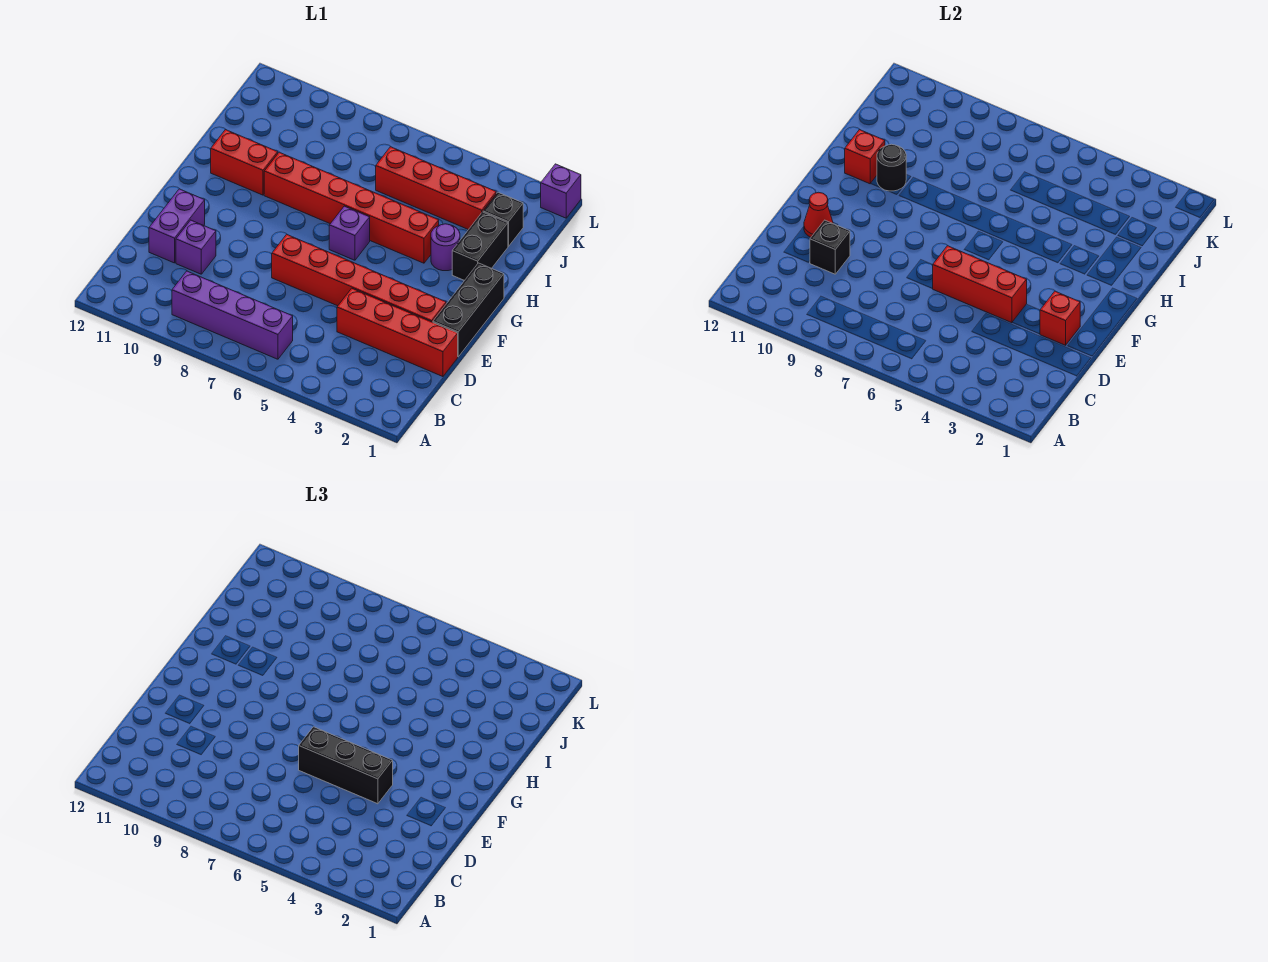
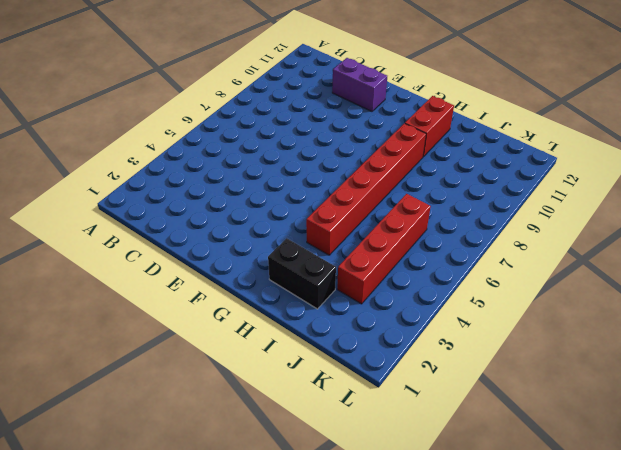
none -> purple 1x4 brick [172,271,293,359]
none -> red 1x4 brick [337,288,458,377]
none -> purple 1x1 brick [176,220,216,274]

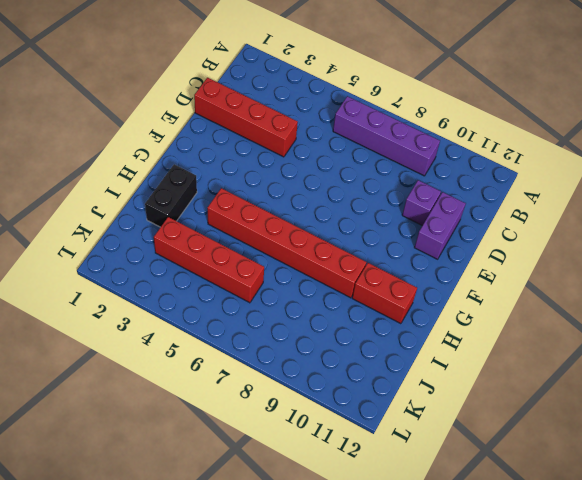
none -> black 1x3 brick [433,263,504,357]
none -> red 1x6 brick [272,234,446,322]
none -> purple 1x1 brick [329,206,370,260]

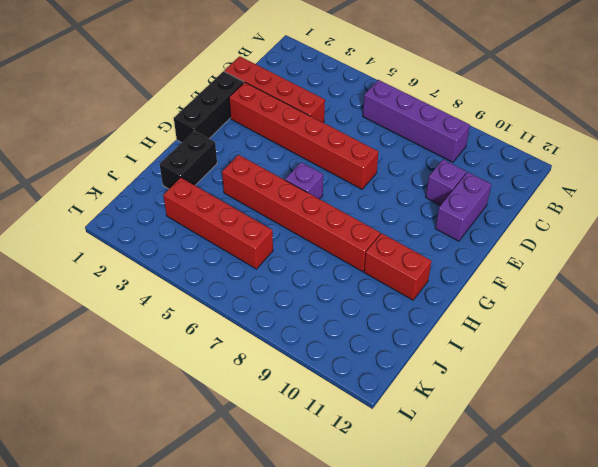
none -> purple 1x1 round brick [431,224,460,271]
none -> black 1x1 brick [483,192,523,246]
none -> purple 1x1 brick [541,164,581,218]

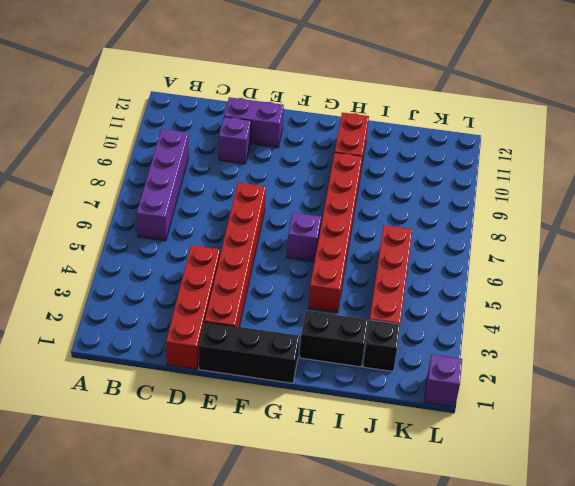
none -> purple 1x1 round brick [431,224,460,271]
none -> black 1x1 brick [810,220,850,274]
none -> red 1x1 brick [1040,291,1080,345]

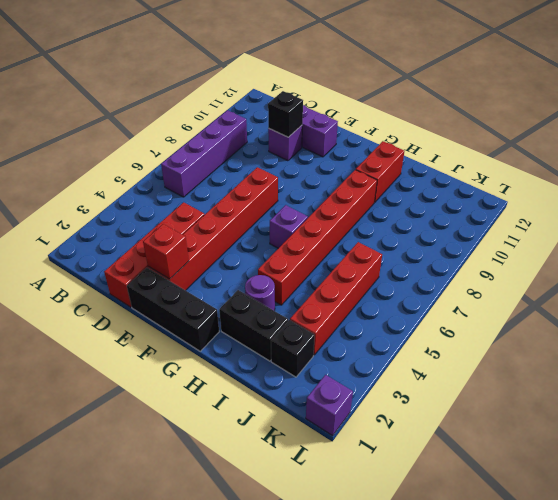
none -> red 1x3 brick [933,246,1027,323]
none -> red 1x1 cone [804,192,833,237]
none -> black 1x1 round brick [877,144,906,191]

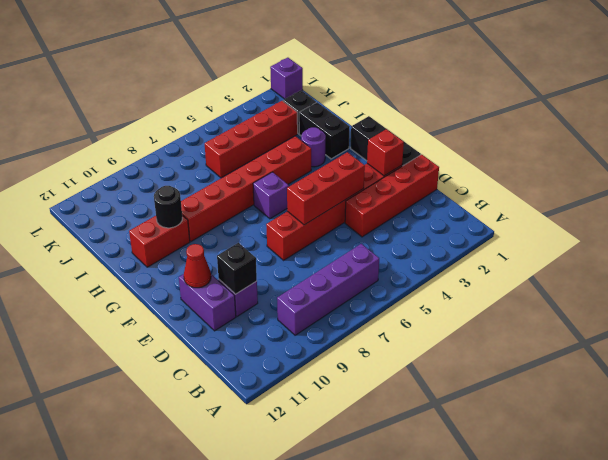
none -> red 1x1 brick [845,130,885,184]
none -> black 1x3 brick [299,727,393,804]

